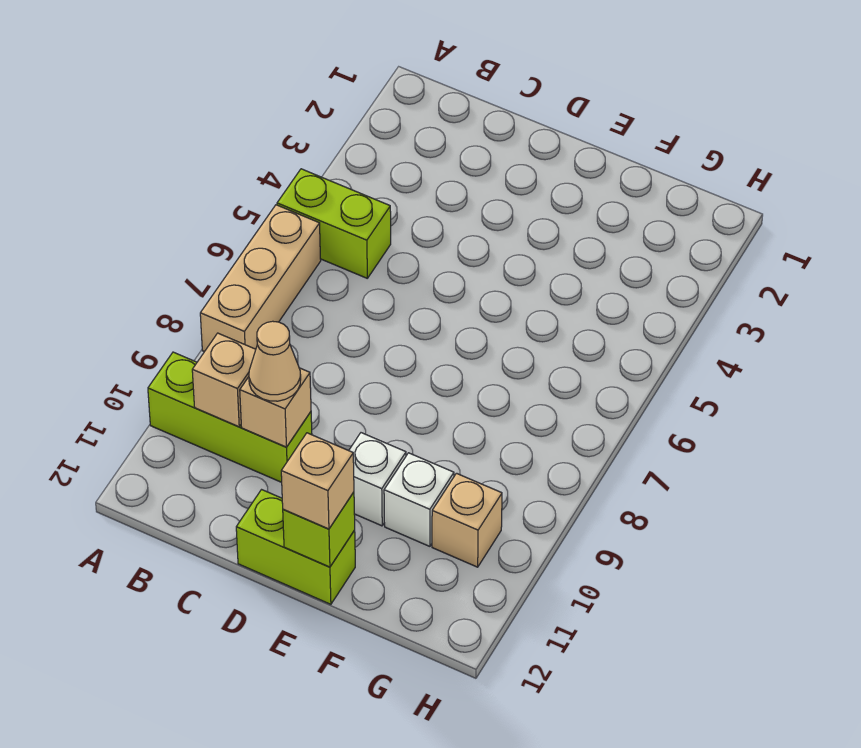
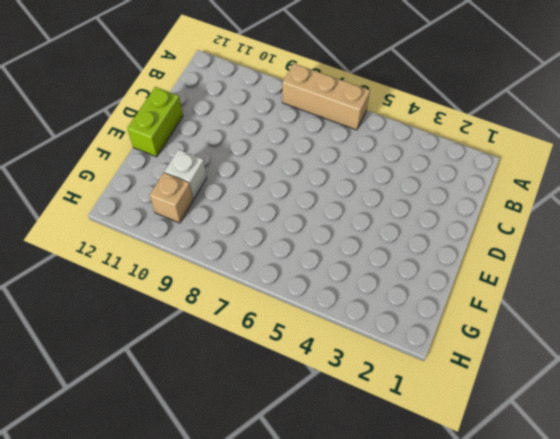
none -> lime 1x2 brick [277,169,391,278]
none -> lime 1x3 brick [148,352,312,482]
none -> white 1x1 brick [349,433,406,526]

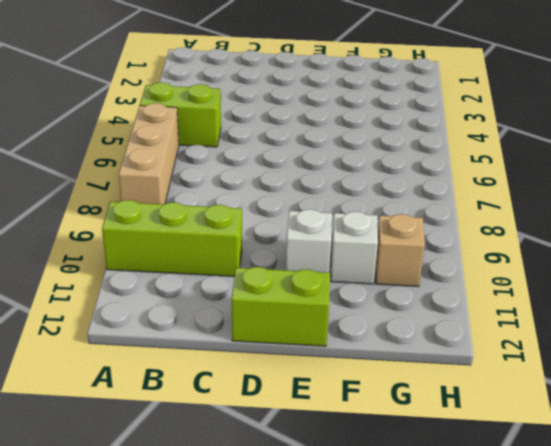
none -> tan 1x1 brick [192,333,256,427]
none -> tan 1x1 brick [240,368,311,447]
none -> lime 1x1 brick [283,492,355,567]

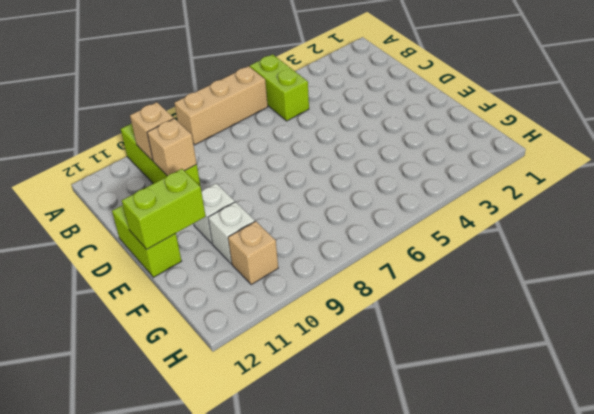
lime 1x2 brick [122,169,206,249] -> lime 1x1 brick [283,492,355,567]
none -> tan 1x1 cone [249,321,301,401]
none -> tan 1x1 brick [281,433,354,529]

